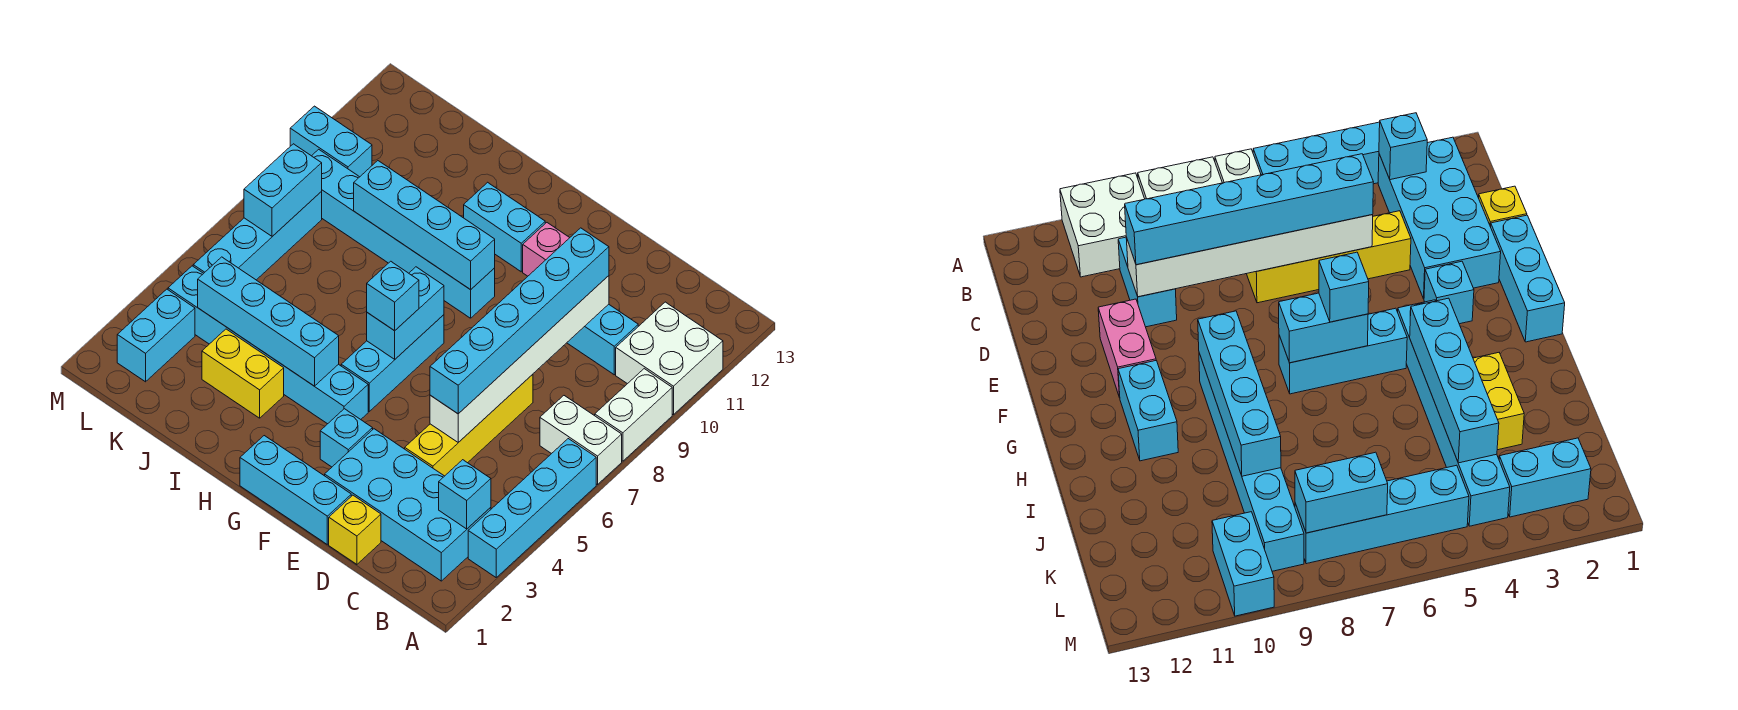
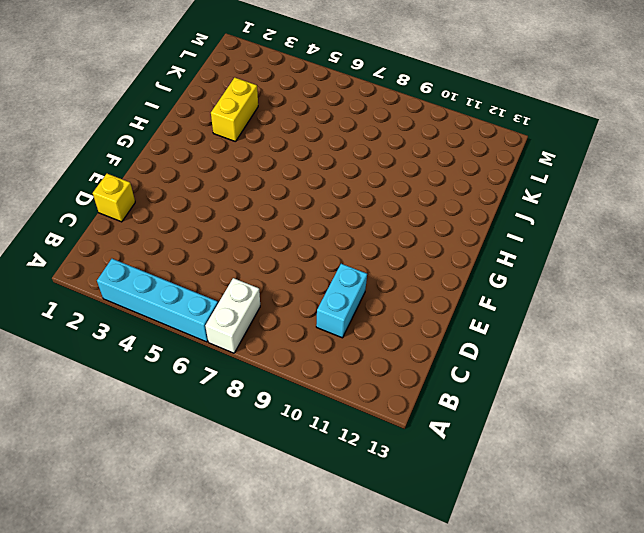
none -> white 1x2 brick [595,369,672,461]
none -> white 2x2 brick [616,302,723,415]
none -> cyan 2x4 brick [325,429,491,581]

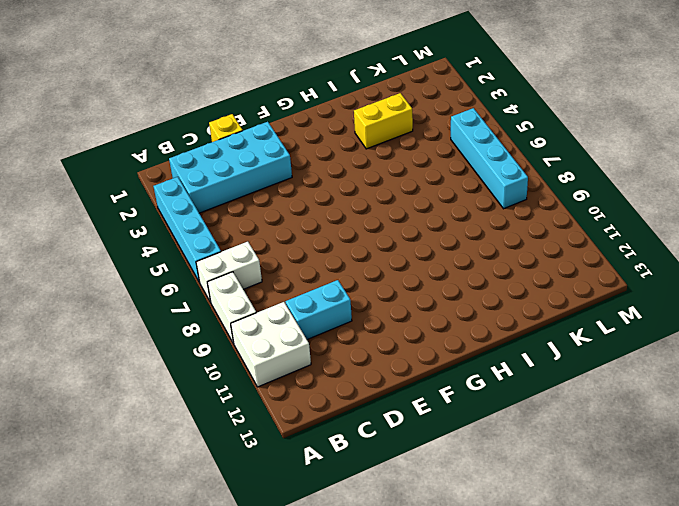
none -> yellow 1x4 brick [405,374,533,476]
none -> cyan 1x3 brick [240,436,351,544]
none -> pink 1x2 brick [523,223,570,276]

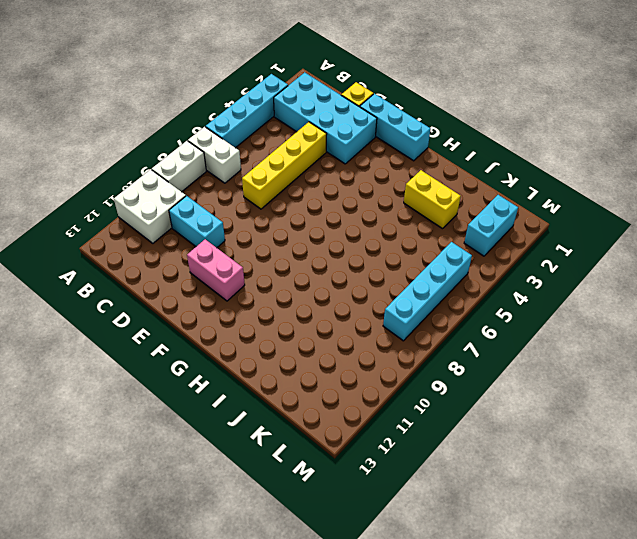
none -> cyan 1x1 brick [320,409,373,467]
none -> cyan 1x6 brick [168,266,368,424]
none -> cyan 1x3 brick [341,315,444,411]

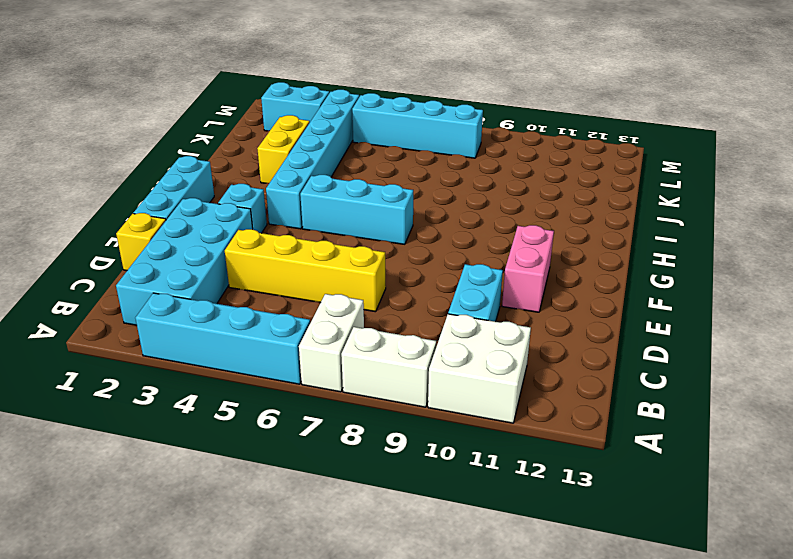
none -> cyan 1x6 brick [312,149,495,318]
none -> cyan 1x2 brick [464,182,545,272]
none -> cyan 1x2 brick [290,106,372,177]

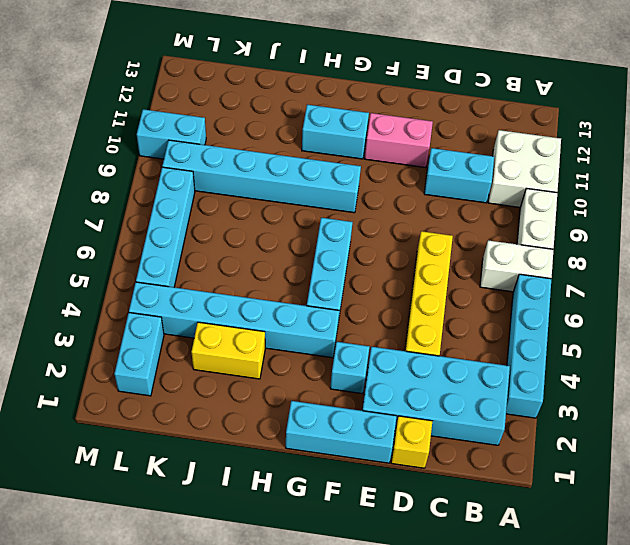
none -> cyan 1x1 brick [439,460,491,529]
none -> white 1x6 brick [430,276,609,442]
none -> cyan 1x2 brick [367,267,444,359]

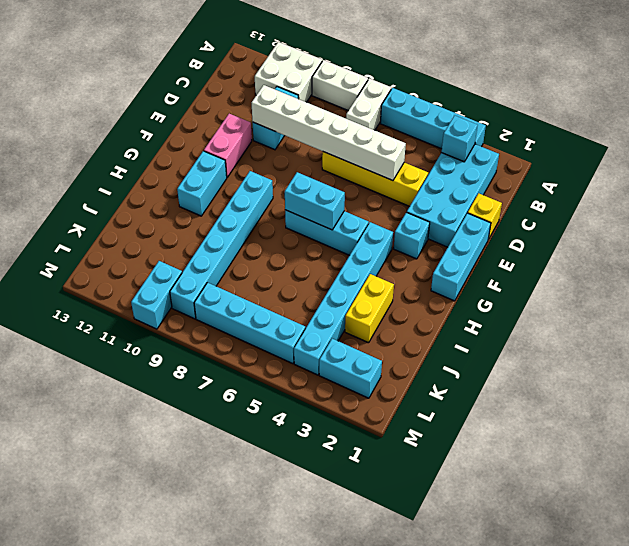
none -> cyan 1x4 brick [354,161,495,290]
none -> cyan 1x4 brick [198,257,339,386]
none -> cyan 1x2 brick [244,144,322,236]

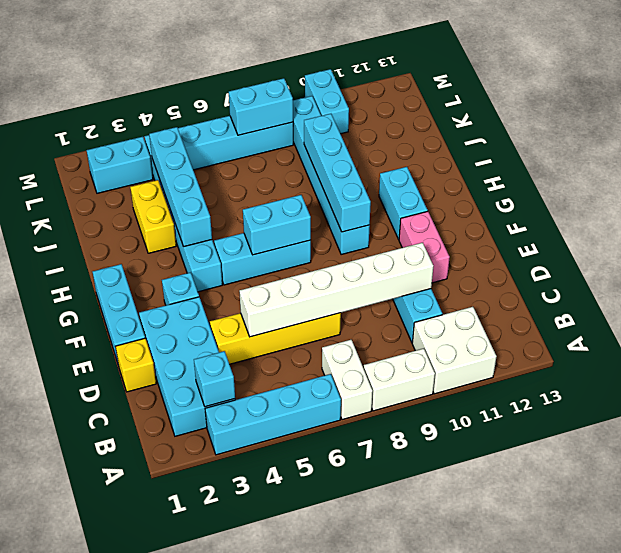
none -> cyan 1x6 brick [430,228,609,414]
none -> cyan 1x1 brick [367,261,419,331]

